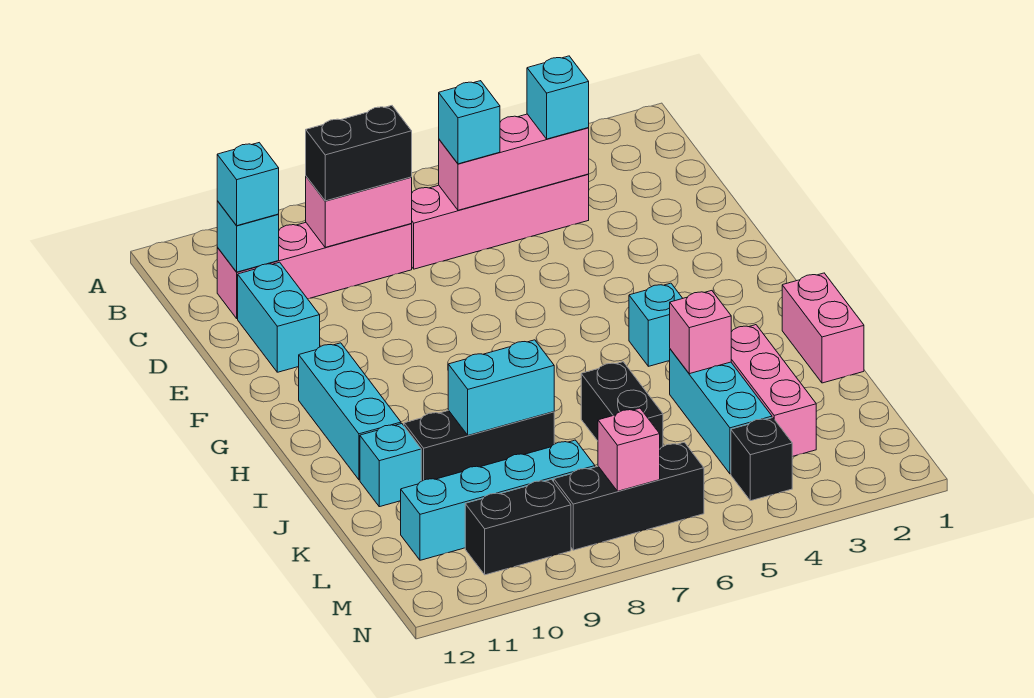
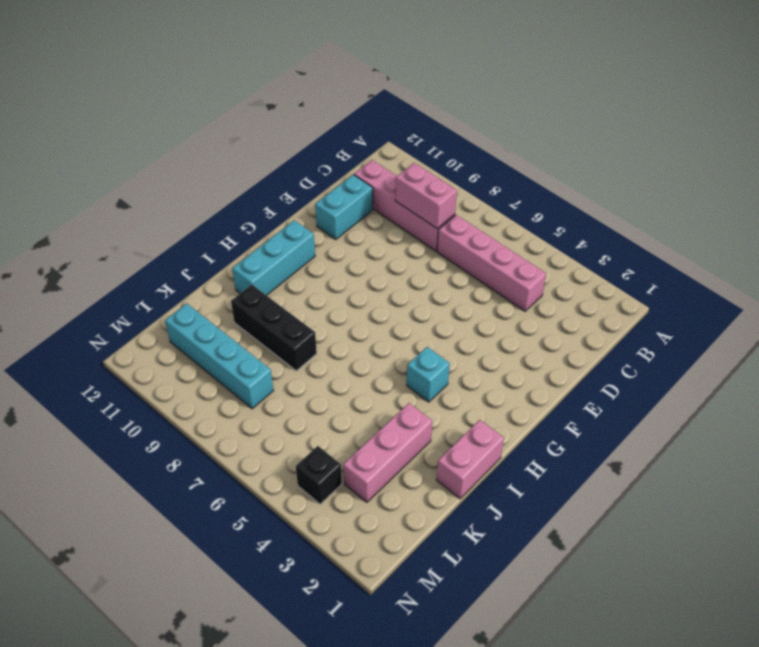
none -> cyan 1x3 brick [670,349,772,474]
none -> black 1x2 brick [581,362,663,449]
none -> cyan 1x1 brick [360,424,421,507]

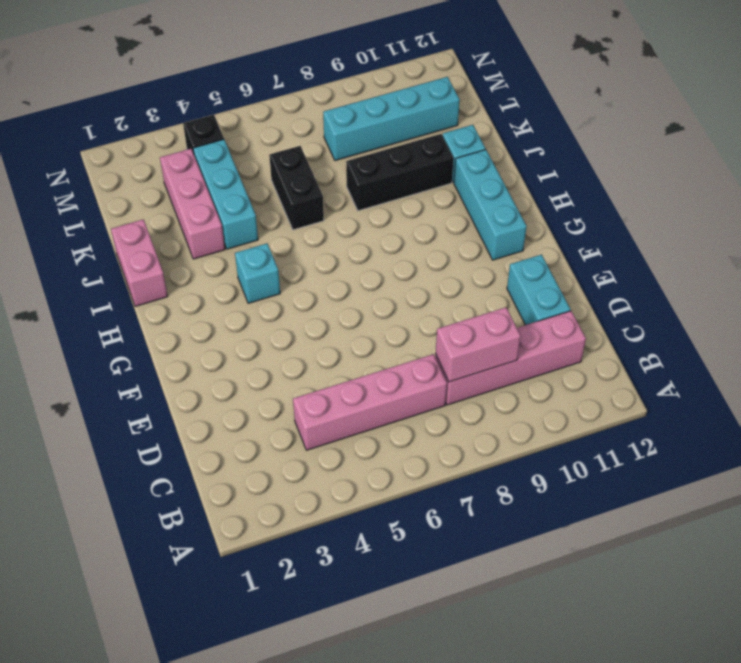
none -> black 1x3 brick [554,442,704,550]
none -> black 1x2 brick [465,479,571,575]
none -> pink 1x3 brick [439,114,589,210]

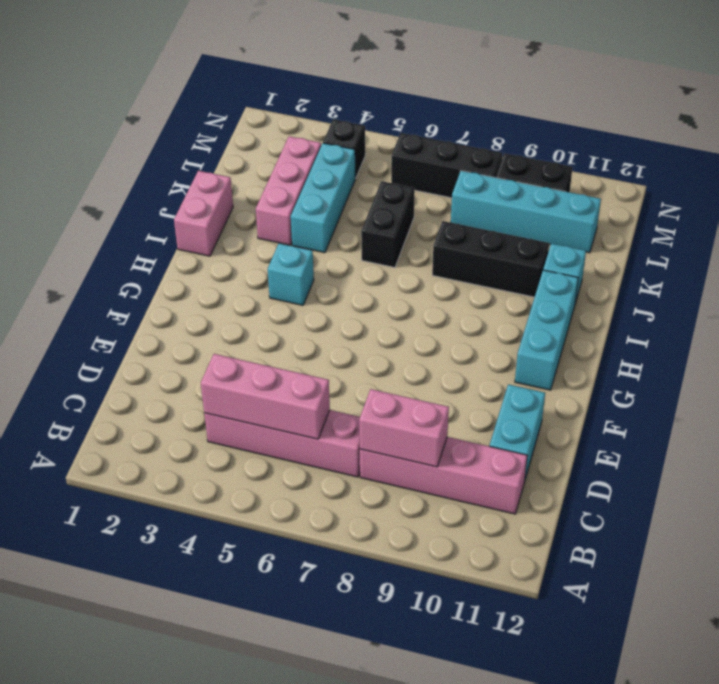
none -> cyan 1x1 brick [217,201,279,272]
none -> pink 1x1 brick [670,291,731,374]
none -> cyan 1x2 brick [448,340,554,435]

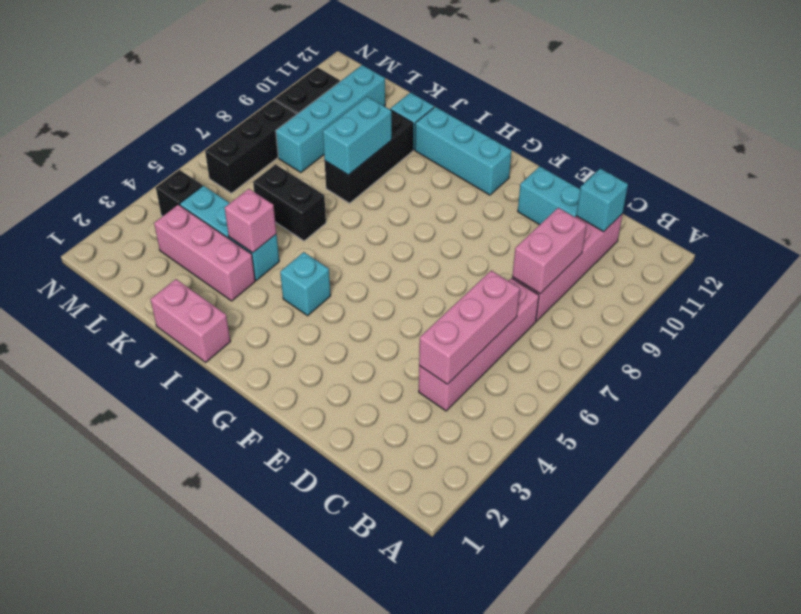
none -> pink 1x1 brick [598,408,660,491]
none -> cyan 1x1 brick [527,56,589,139]
none -> cyan 1x1 brick [439,81,500,164]

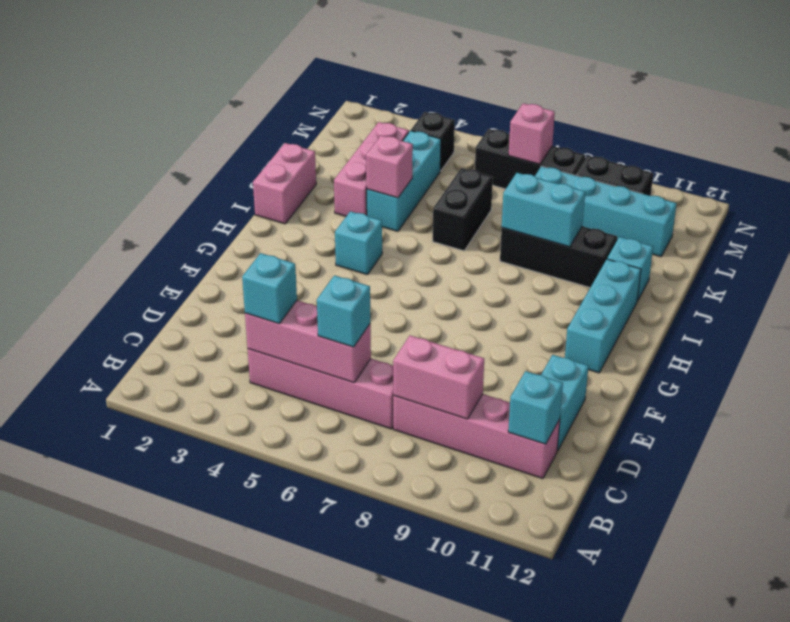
none -> black 1x2 brick [306,106,412,201]
none -> cyan 1x1 brick [217,143,279,226]

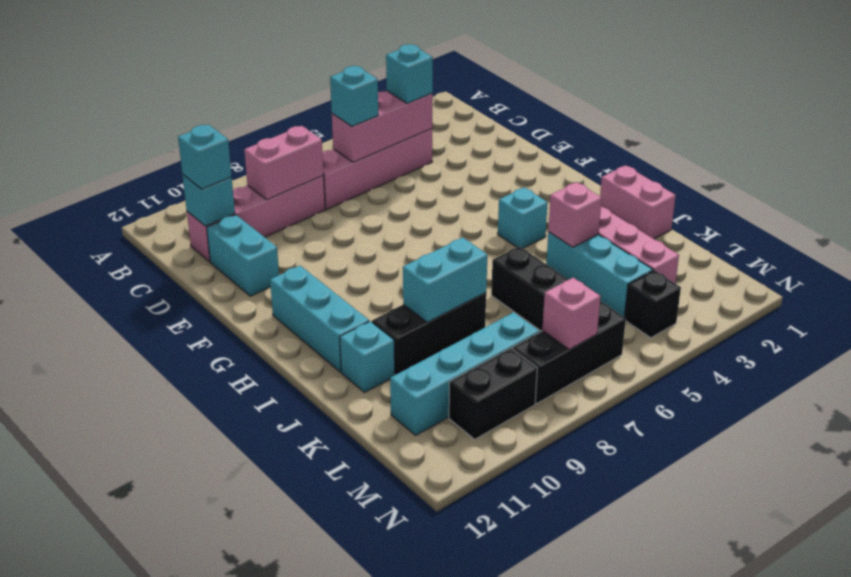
none -> black 1x2 brick [306,106,412,201]

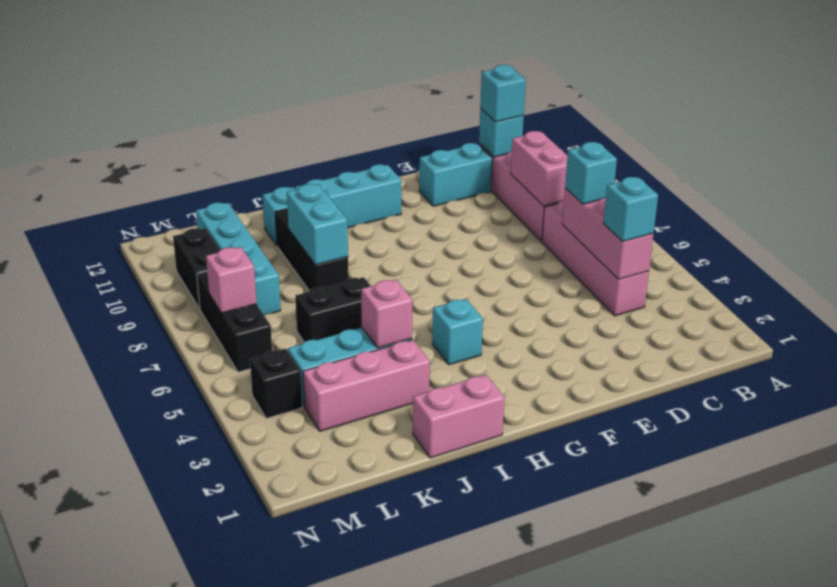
none -> black 1x2 brick [306,106,412,201]

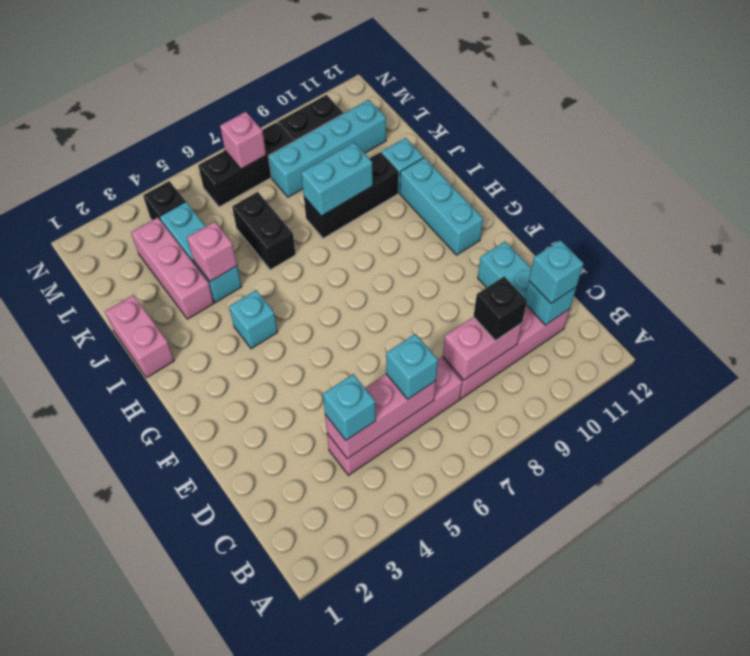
black 1x1 brick [473,276,527,341] -> black 1x2 brick [306,106,412,201]

